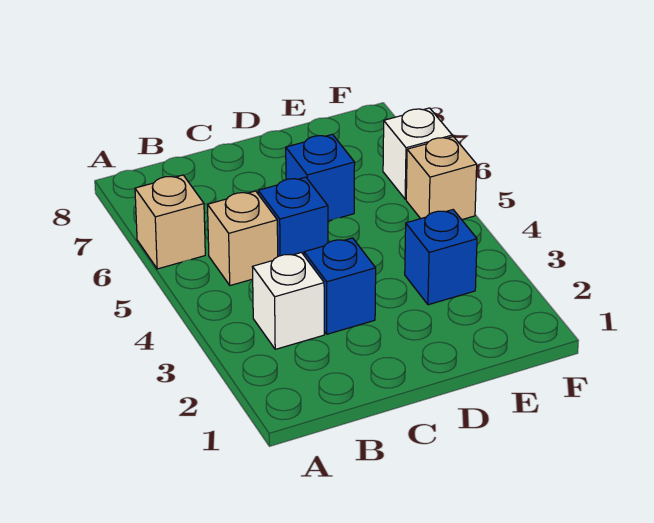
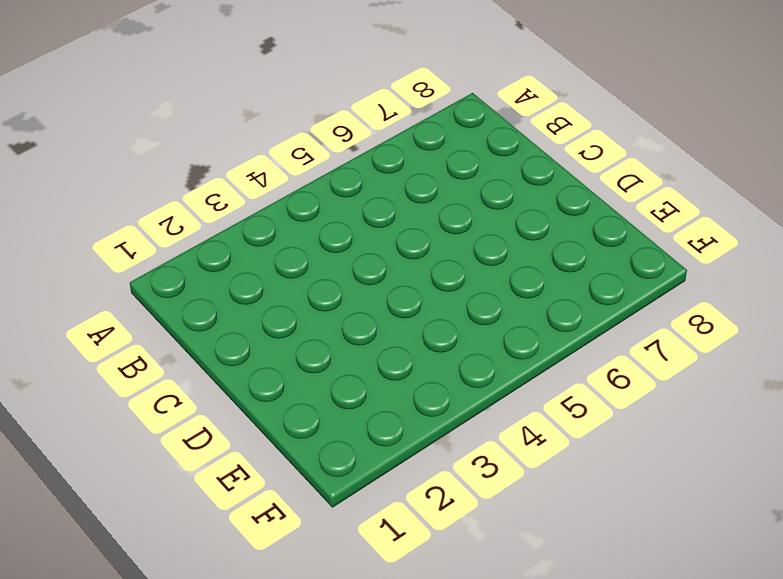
none -> tan 1x1 brick [135,175,205,269]
none -> white 1x1 brick [253,253,324,349]

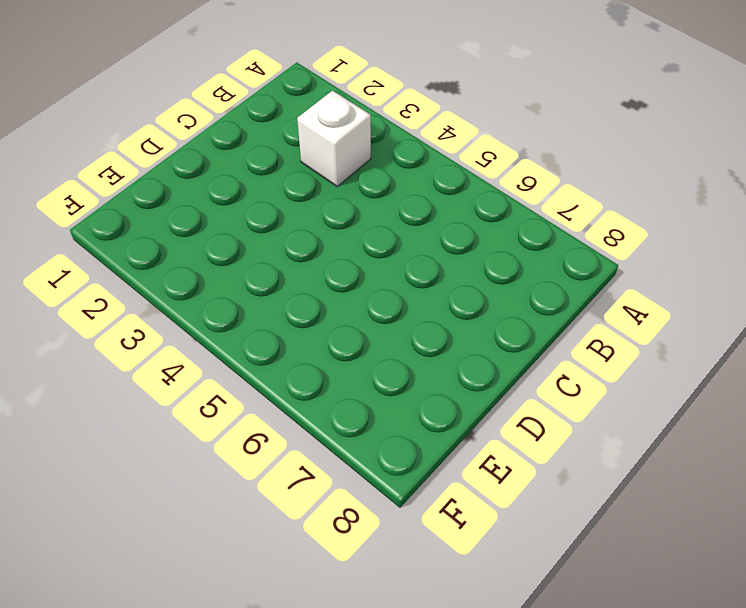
none -> tan 1x1 brick [135,175,205,269]
none -> tan 1x1 brick [208,191,278,285]

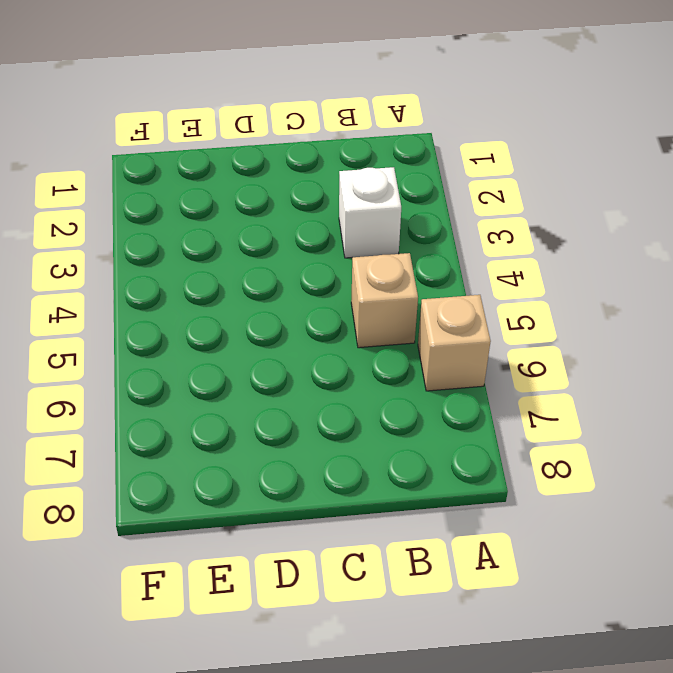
none -> blue 1x1 brick [304,238,376,334]
none -> blue 1x1 brick [258,177,328,256]

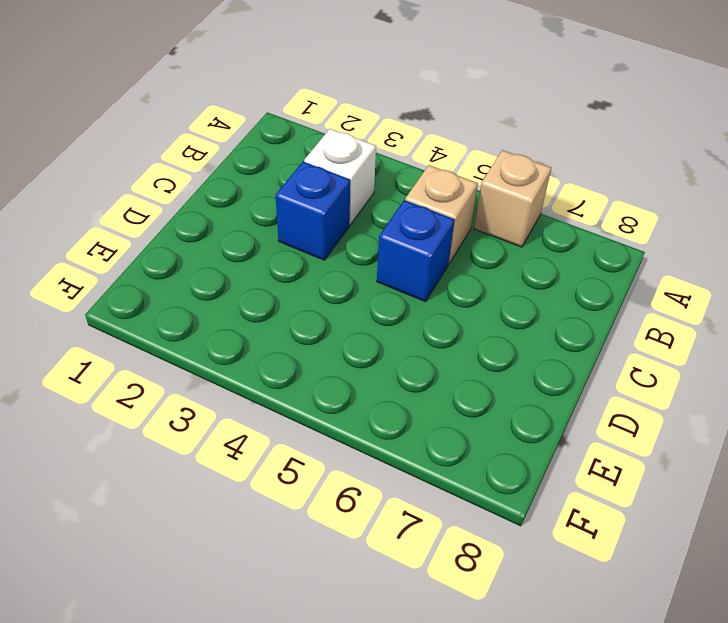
none -> blue 1x1 brick [286,134,355,221]
none -> blue 1x1 brick [405,210,477,305]

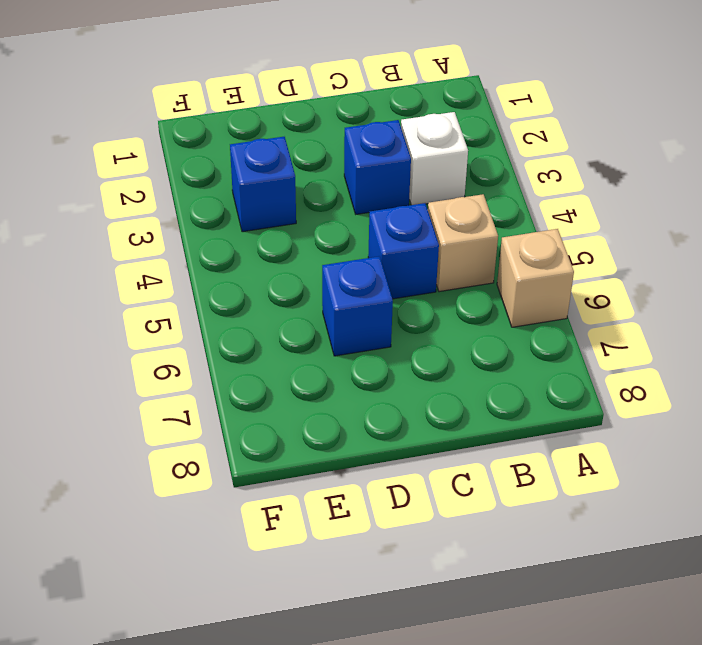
none -> tan 1x1 brick [406,137,477,220]
none -> white 1x1 brick [383,108,452,199]

